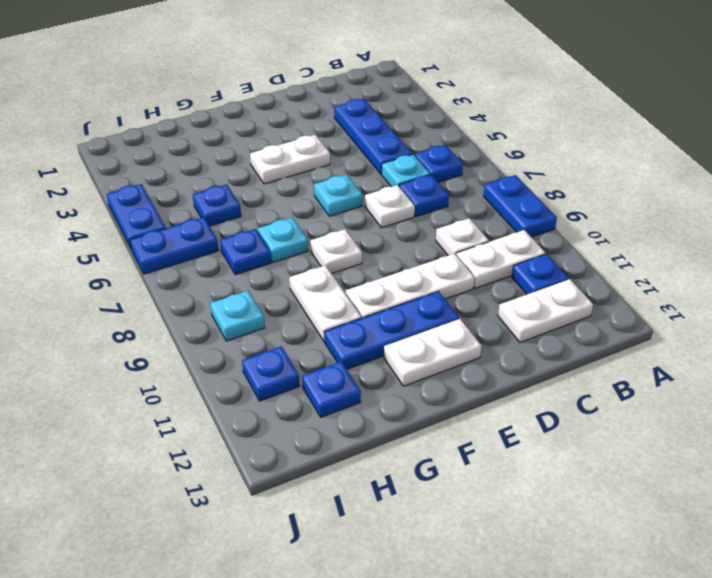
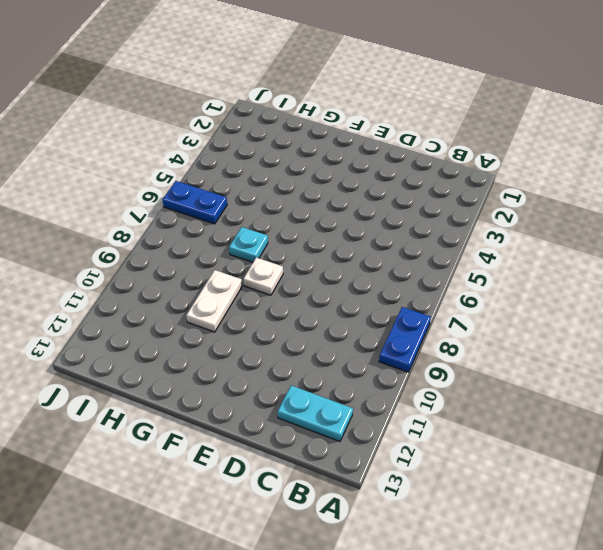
cyan 1x2 plate [278,385,353,441] -> white 1x2 plate [498,279,593,342]
none -> blue 1x1 plate [415,145,463,182]
none -> white 1x2 plate [456,230,545,288]
none -> blue 1x1 plate [512,254,569,294]

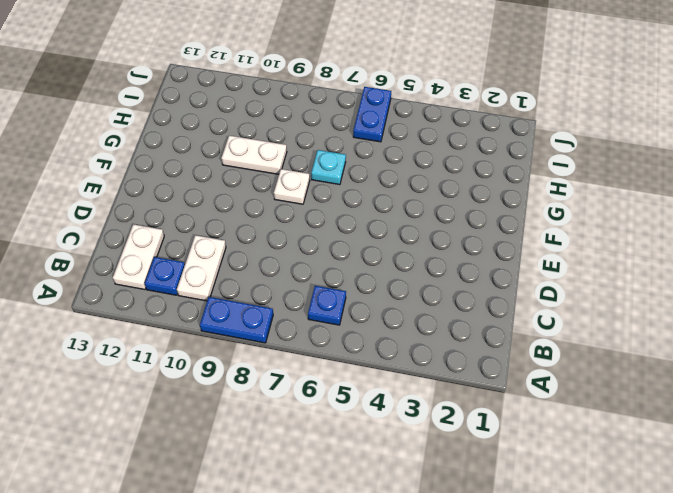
none -> blue 1x3 plate [334,99,412,174]
none -> cyan 1x1 plate [382,154,430,187]
none -> blue 1x1 plate [399,175,449,217]

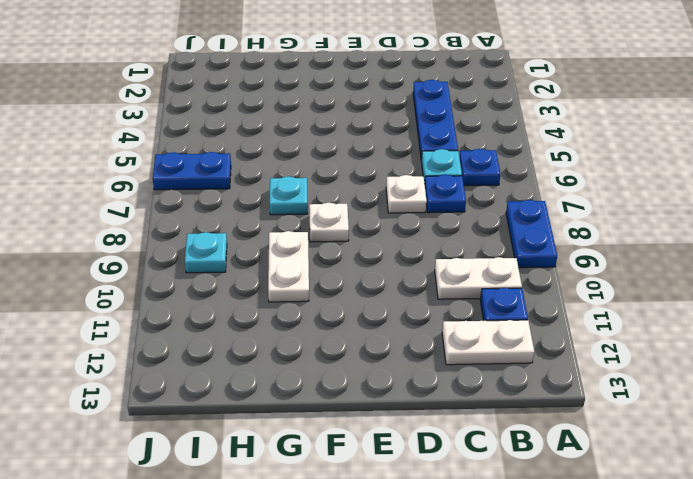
none -> white 1x1 plate [436,218,489,255]
none -> white 1x3 plate [345,254,475,318]
none -> white 1x2 plate [250,135,330,184]

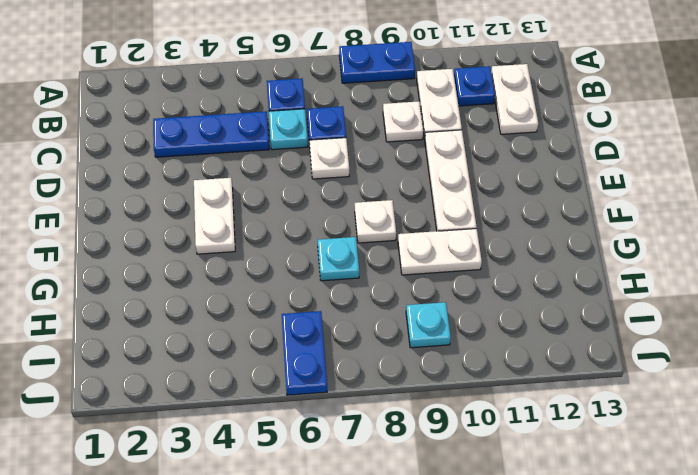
none -> cyan 1x1 plate [314,174,362,216]
none -> blue 1x3 plate [324,291,459,369]
none -> white 1x2 plate [384,319,481,386]

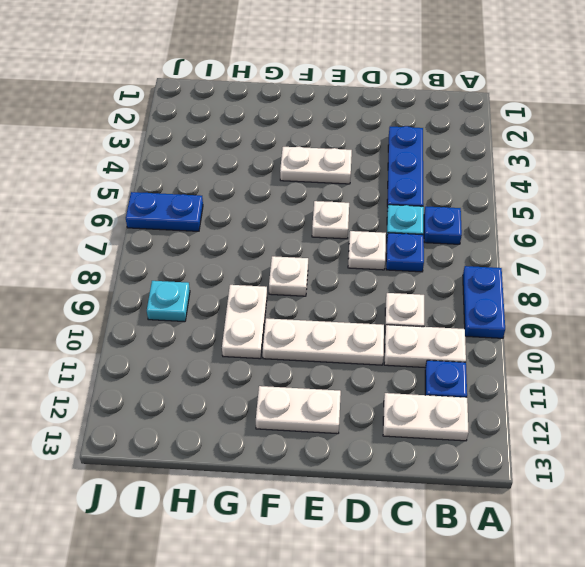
white 1x1 plate [312,201,349,239] -> cyan 1x1 plate [314,174,362,216]
none -> blue 1x3 plate [324,291,459,369]
none -> cyan 1x1 plate [258,218,308,263]
none -> blue 1x1 plate [193,184,241,226]

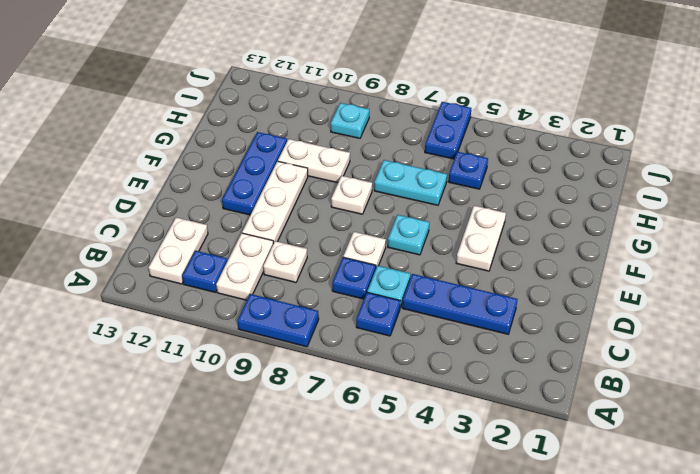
cyan 1x2 plate [374,160,447,205] -> cyan 1x1 plate [258,218,308,263]
none -> white 1x2 plate [384,319,481,386]
none -> blue 1x1 plate [220,229,271,275]
none -> blue 1x1 plate [302,361,361,417]

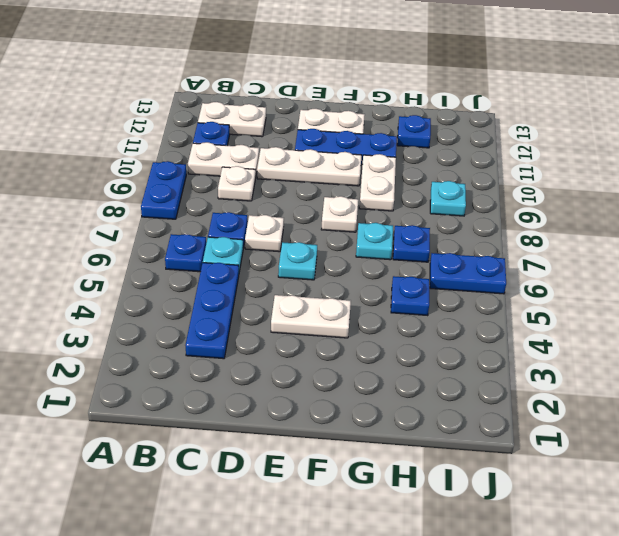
none -> blue 1x1 plate [242,346,300,401]
none -> blue 1x2 plate [106,184,166,250]

